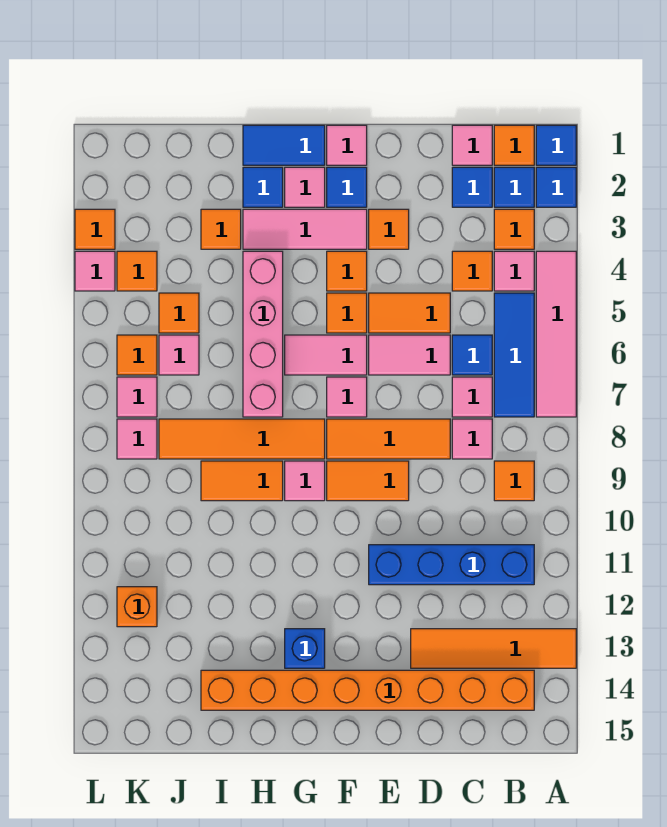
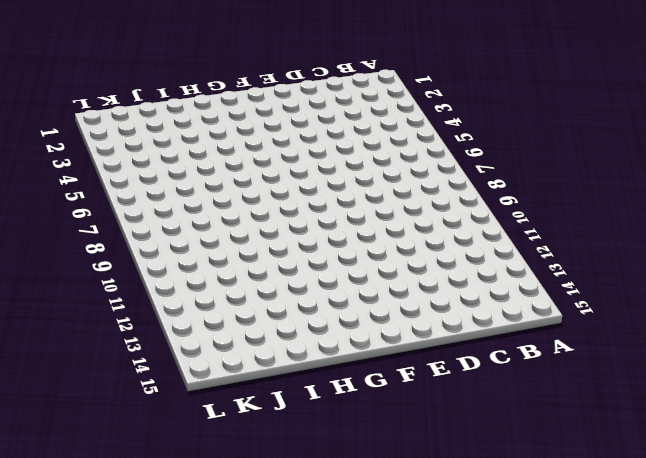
none -> blue 1x1 tile [536,125,576,165]
none -> blue 1x1 tile [536,167,576,207]
none -> pink 1x4 tile [536,251,576,417]
none -> orange 1x4 tile [411,629,576,668]

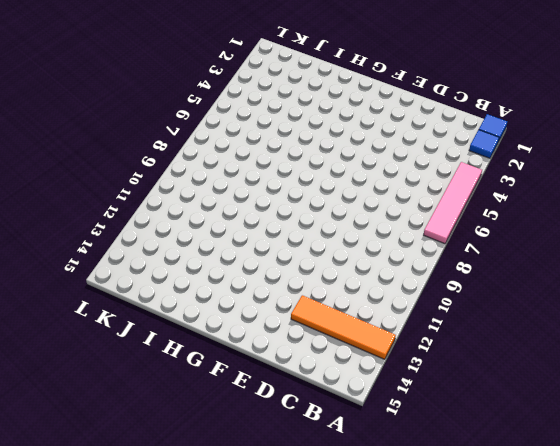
none -> orange 1x1 tile [494,125,534,165]
none -> blue 1x1 tile [494,167,534,207]
none -> orange 1x1 tile [494,209,534,249]
none -> pink 1x1 tile [494,251,534,291]

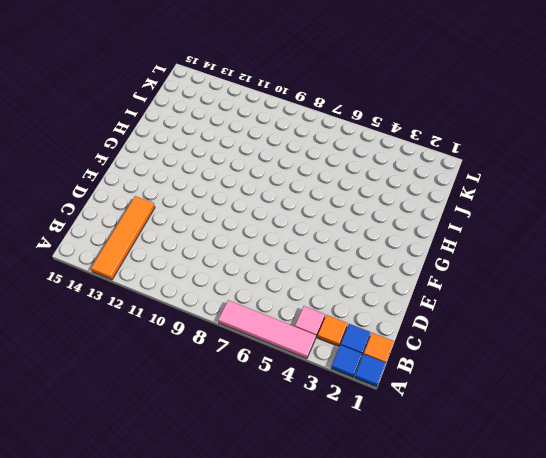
none -> blue 1x3 tile [494,293,534,417]
none -> orange 1x1 tile [494,461,534,501]
none -> blue 1x4 brick [369,545,534,585]
none -> orange 1x8 brick [201,670,534,710]

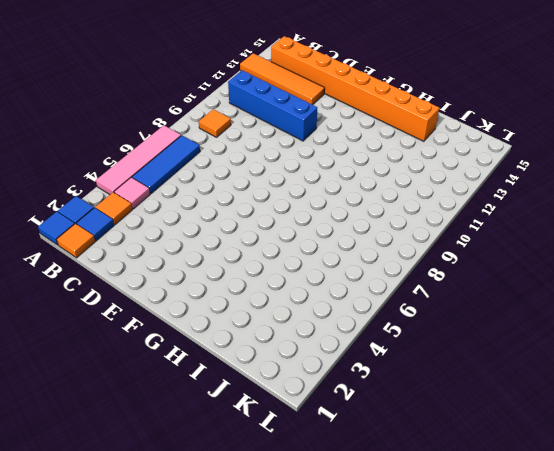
none -> pink 1x1 tile [452,125,492,165]
none -> blue 1x1 tile [452,167,492,207]
none -> orange 1x1 tile [452,251,492,291]
none -> blue 1x1 tile [452,335,492,375]

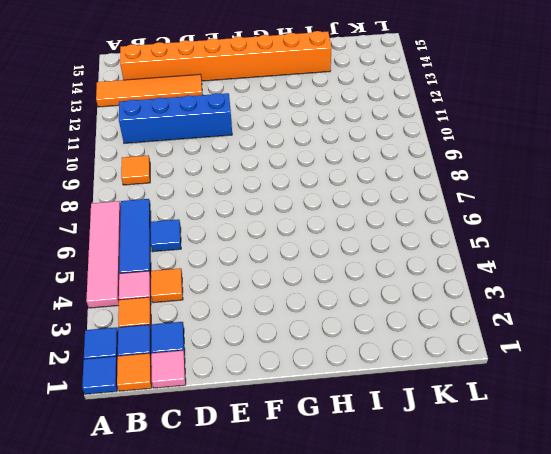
none -> pink 1x1 tile [452,377,492,417]
none -> pink 1x1 tile [452,419,492,459]
none -> orange 1x2 tile [369,293,450,333]
none -> pink 1x2 tile [369,335,450,375]

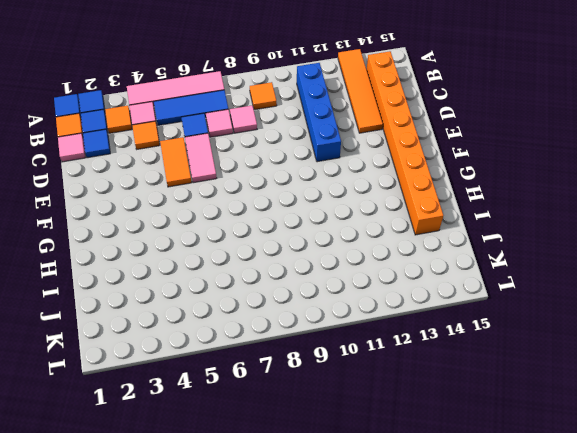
none -> orange 1x3 tile [327,419,450,459]
none -> orange 1x1 tile [369,209,409,249]
none -> orange 1x2 tile [327,461,409,501]
none -> pink 1x1 tile [327,125,367,165]

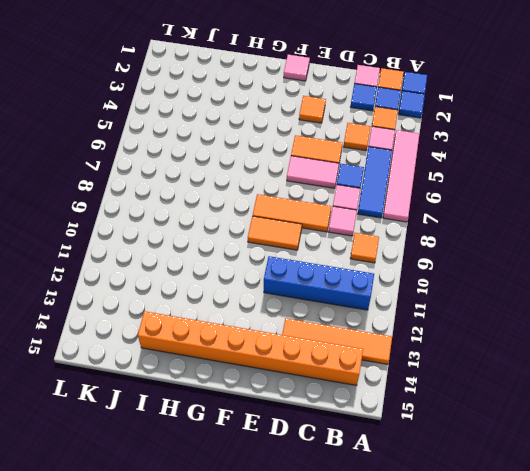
none -> blue 1x1 tile [327,167,367,207]
none -> pink 1x3 tile [243,209,367,249]
none -> orange 1x1 tile [327,251,367,291]
none -> orange 1x1 tile [327,293,367,333]

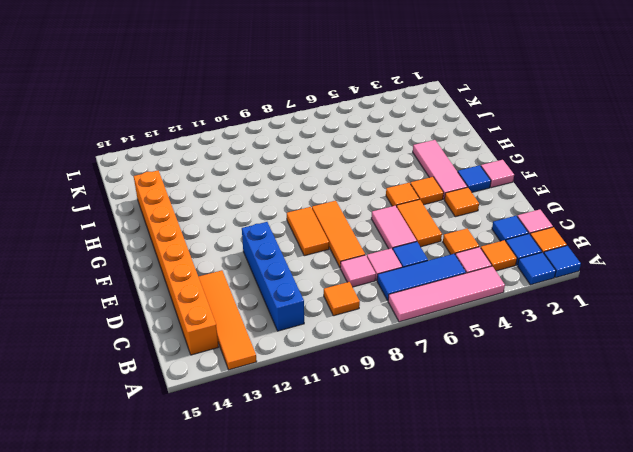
none -> pink 1x2 tile [285,335,367,375]
none -> pink 1x1 tile [327,377,367,417]
none -> blue 1x2 tile [243,125,325,165]
none -> pink 1x1 tile [285,167,325,207]

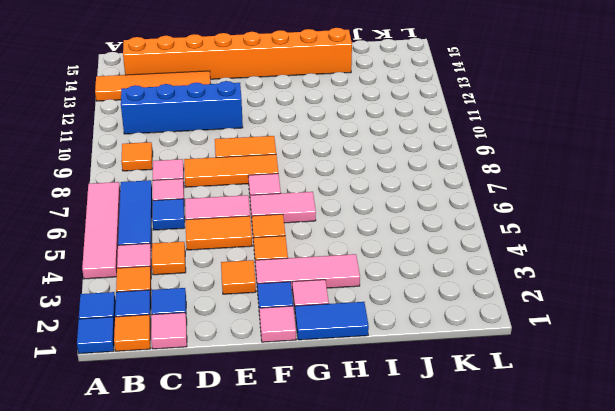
none -> orange 1x4 tile [159,419,325,459]
none -> pink 1x1 tile [285,461,325,501]
none -> blue 1x1 brick [285,629,325,668]
none -> blue 1x1 tile [243,167,283,207]

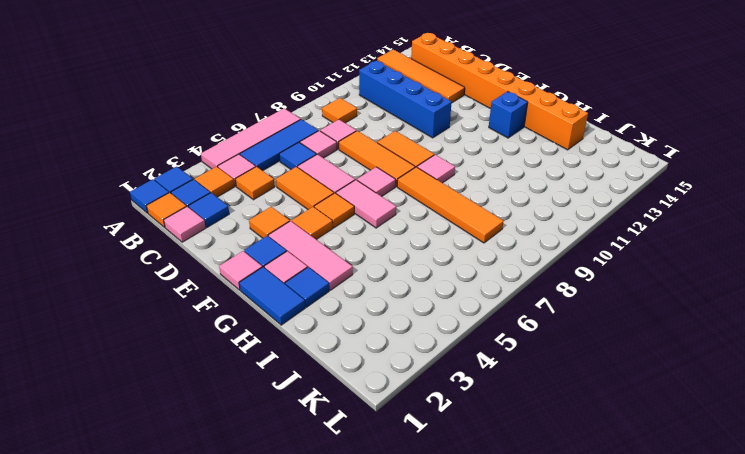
none -> pink 1x4 brick [243,251,283,417]
none -> orange 1x2 tile [201,461,283,501]
none -> orange 1x1 tile [201,209,241,249]
none -> orange 1x1 tile [159,293,199,333]

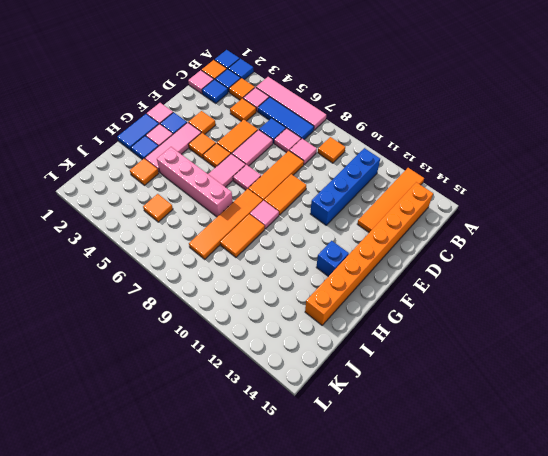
none -> pink 1x1 tile [159,335,199,375]
none -> orange 1x1 tile [117,251,157,291]
none -> orange 1x1 tile [117,335,157,375]
none -> pink 1x1 tile [117,377,157,417]

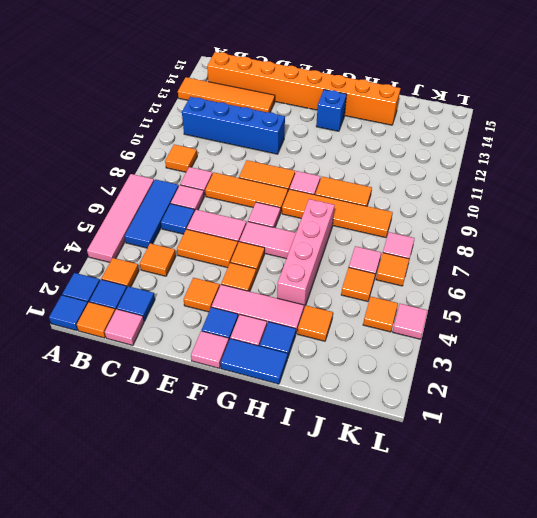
none -> pink 1x1 tile [494,251,534,291]
none -> pink 1x1 tile [117,419,157,459]
none -> orange 1x1 brick [117,587,157,627]
none -> orange 1x1 tile [75,209,115,249]

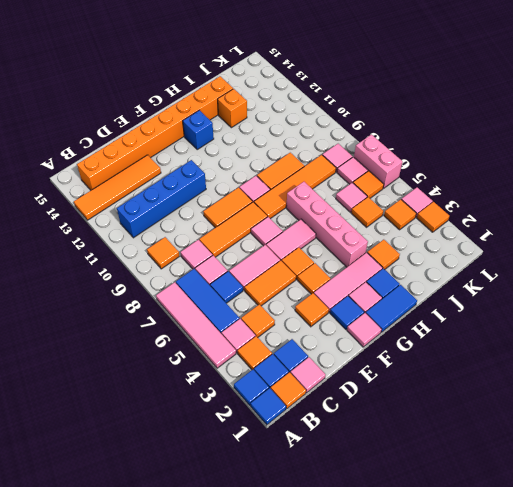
orange 1x1 brick [218,89,247,128] -> orange 1x1 brick moved to [117,587,157,627]
pink 1x2 brick [354,135,402,188] -> none

